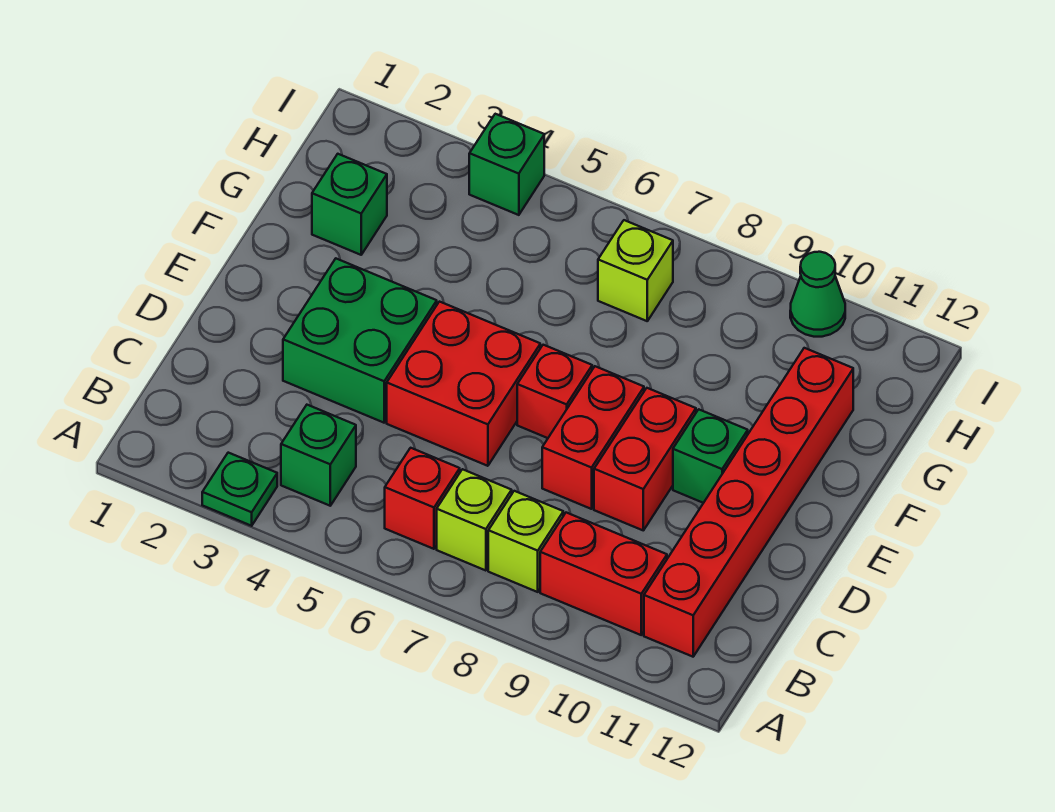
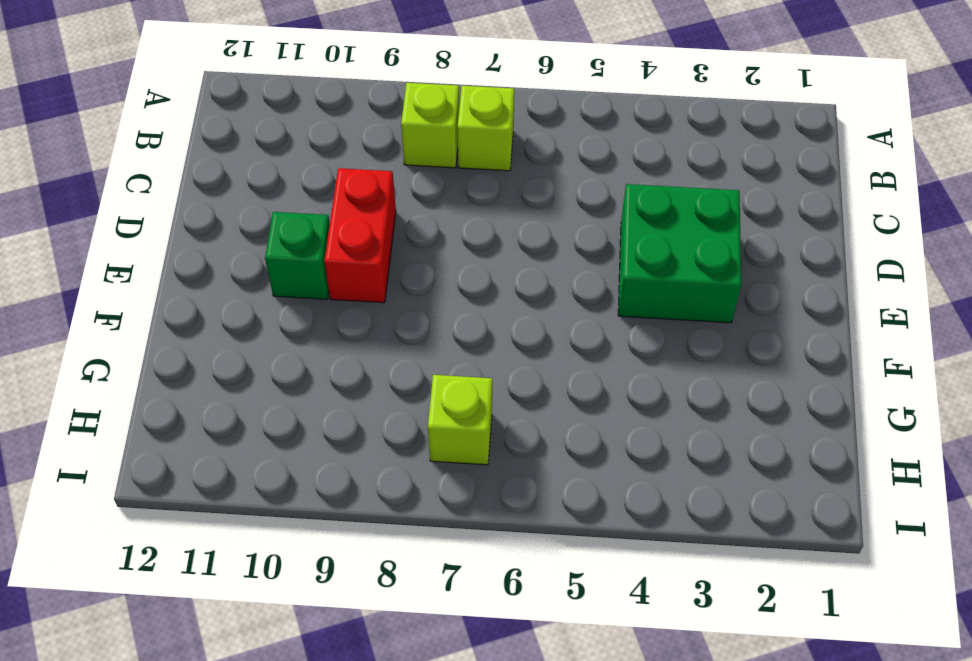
none -> green 1x1 plate [202,453,277,526]
none -> green 1x1 brick [281,405,356,506]
none -> red 1x1 brick [385,448,460,549]

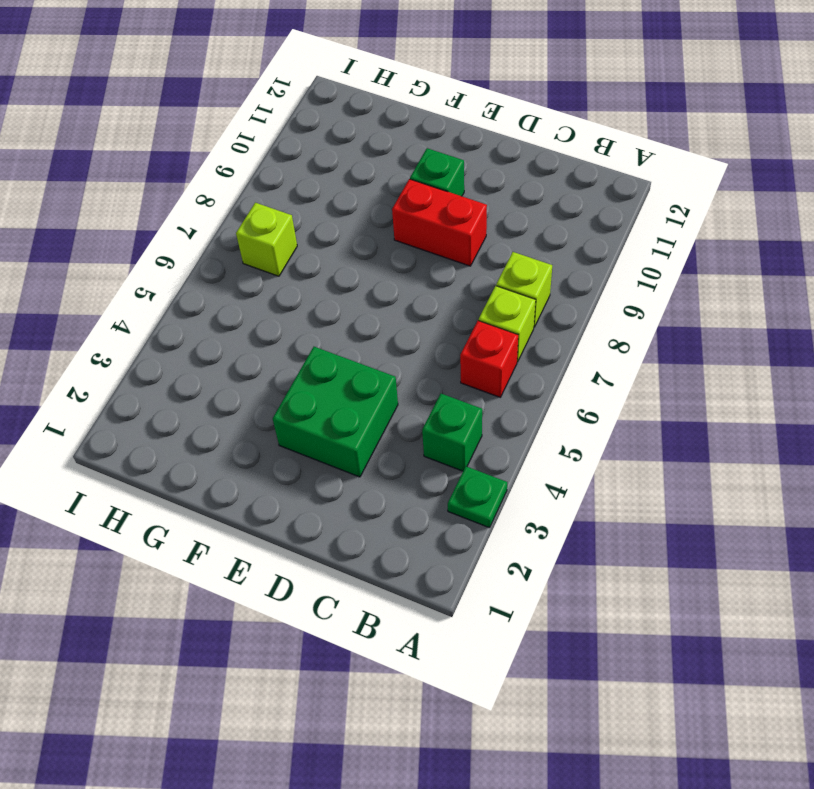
none -> red 1x2 brick [540,513,667,635]
none -> red 1x6 brick [644,348,853,657]
none -> red 2x2 brick [387,302,540,466]

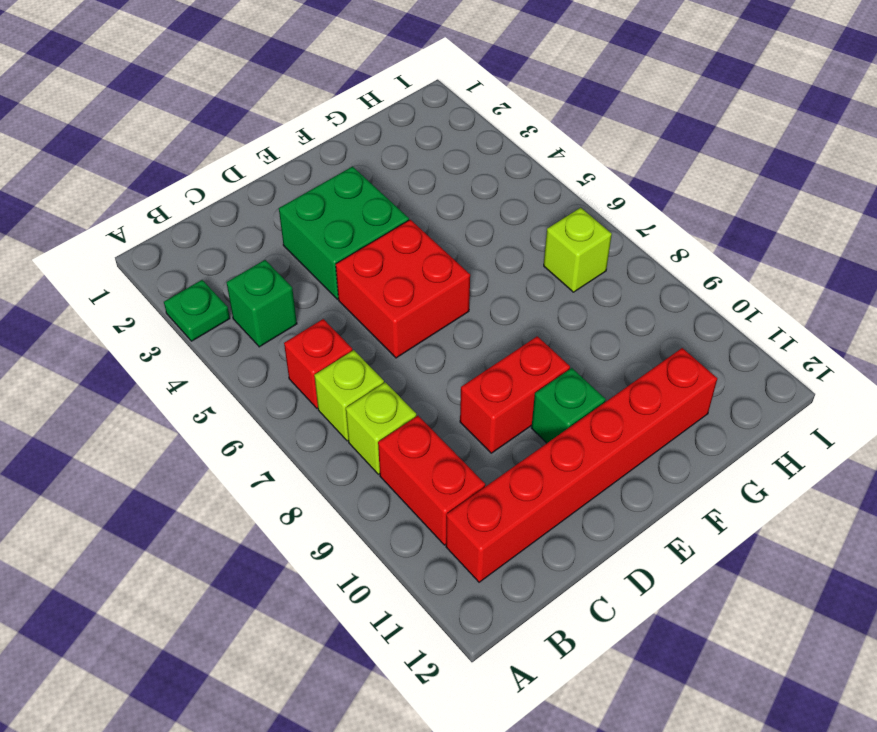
none -> red 1x2 brick [542,366,644,509]
none -> red 1x1 brick [517,345,592,438]
none -> green 1x1 brick [312,154,387,255]

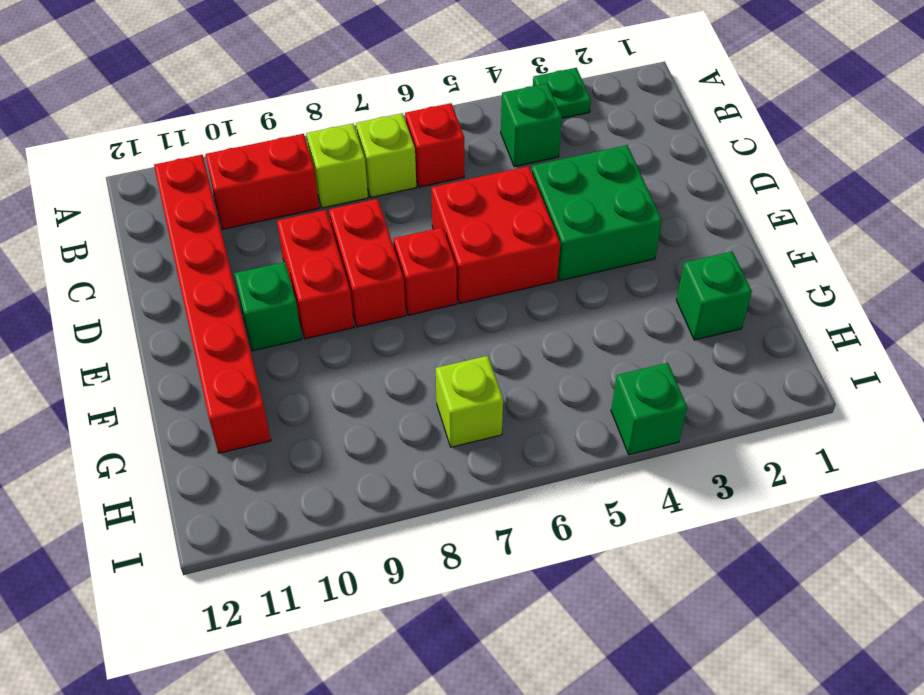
none -> green 1x1 cone [790,252,845,337]

